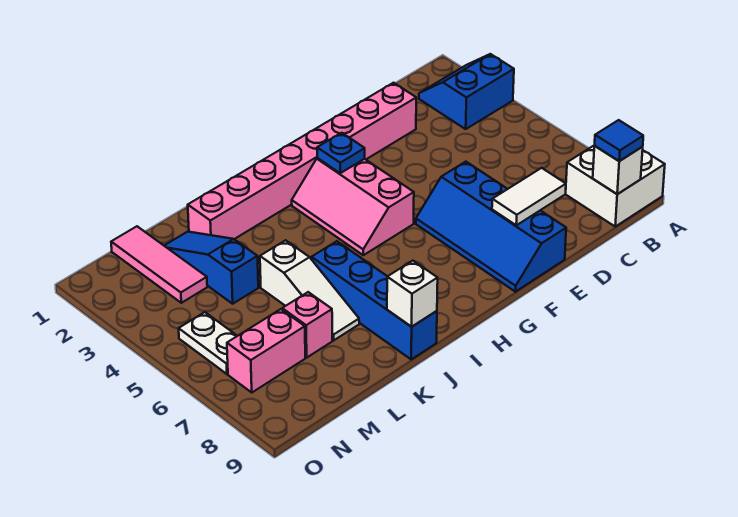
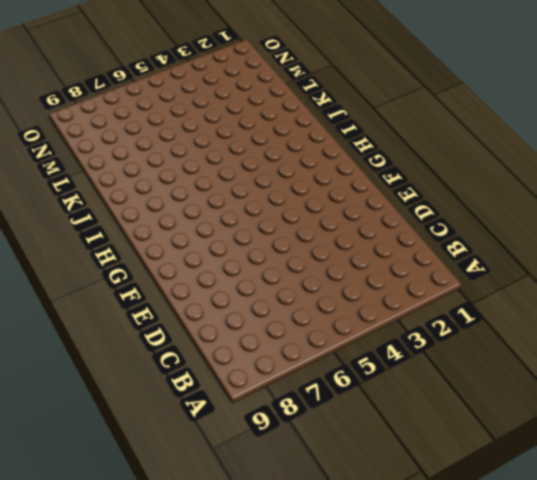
none -> blue 2x2 slope [419,54,514,129]
none -> white 2x2 brick [566,146,665,227]
none -> pink 1x8 brick [188,83,416,239]

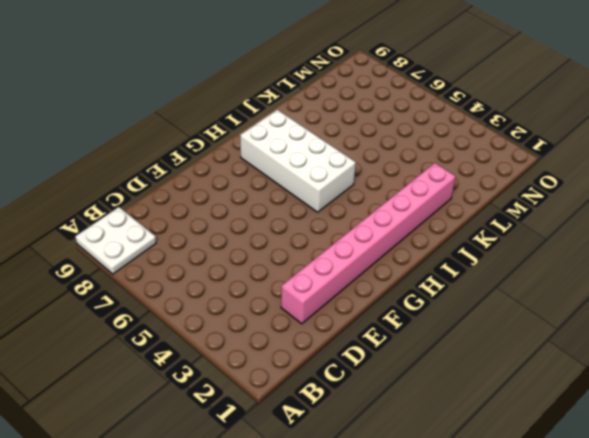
white 2x2 plate [75,207,156,274] -> white 2x2 brick [566,146,665,227]
white 2x4 brick [240,110,356,212] -> pink 2x3 slope [292,158,414,255]
none -> blue 2x2 slope [419,54,514,129]
none -> blue 2x4 slope [416,162,566,292]
none -> blue 1x4 brick [311,241,437,359]

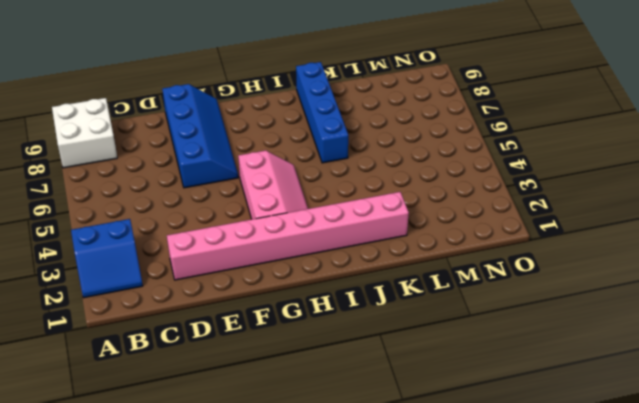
none -> white 1x3 slope [260,240,359,340]
none -> blue 1x3 slope [164,232,258,304]
none -> pink 1x1 brick [282,292,332,357]

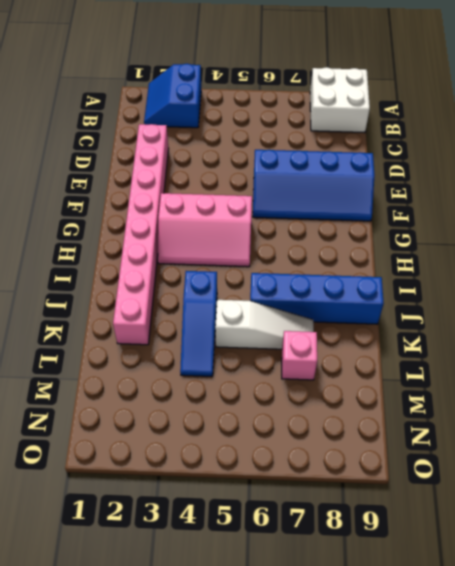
blue 1x3 slope [180,271,217,376] -> blue 1x3 slope turned to [164,232,258,304]
none -> pink 1x3 tile [111,226,207,303]
none -> pink 1x2 brick [227,309,305,392]
none -> white 1x2 plate [179,312,237,374]

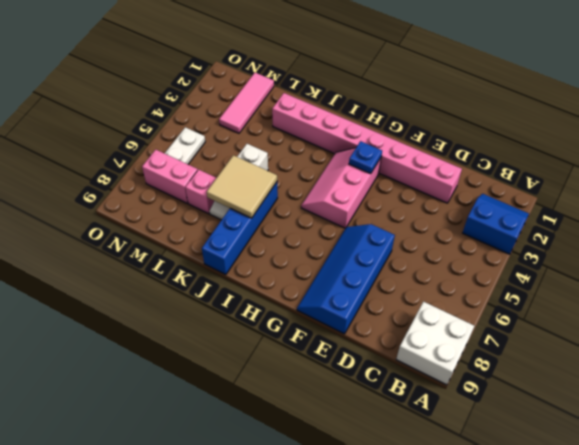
tan 2x2 tile [207,155,277,218] -> none
none -> blue 1x3 slope [164,232,258,304]
none -> white 1x1 brick [593,146,643,194]
none -> white 1x2 tile [492,168,566,225]

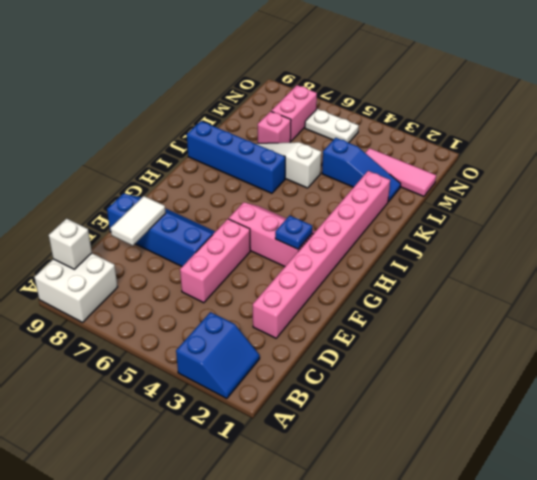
pink 1x3 brick [180,219,250,303] -> none
none -> white 1x1 brick [387,261,438,327]
none -> blue 1x1 tile [594,120,643,161]

